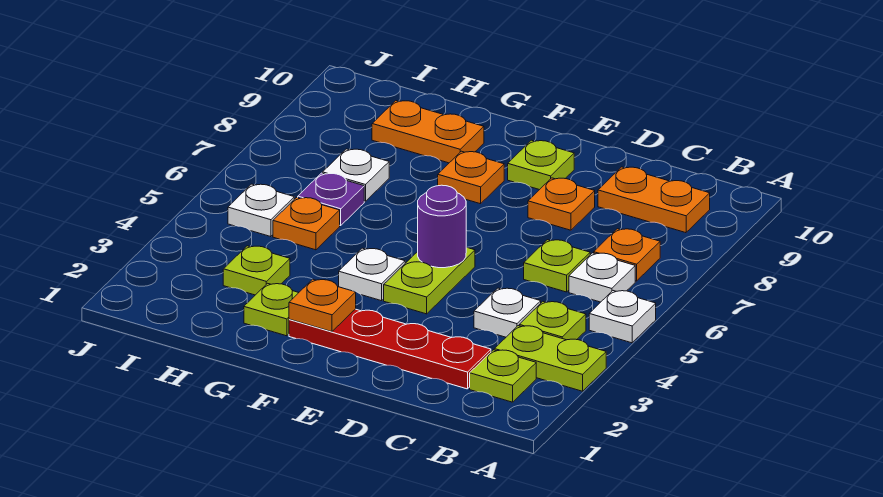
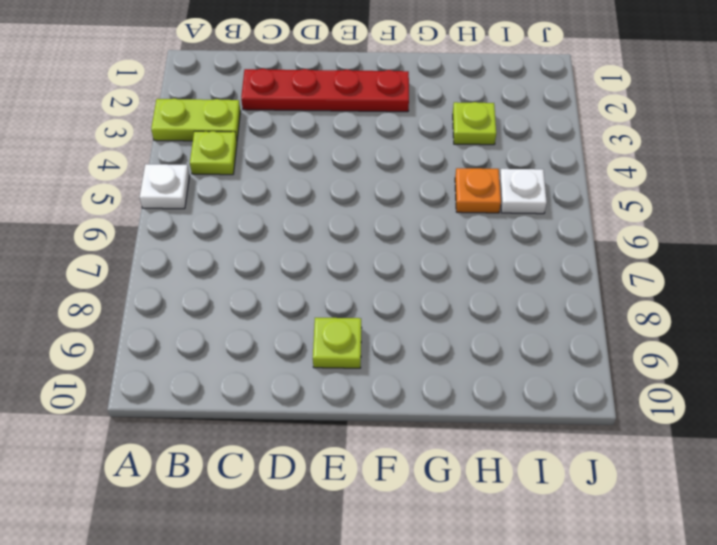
none -> lime 1x1 plate [470,350,536,402]
none -> white 1x1 plate [569,253,635,302]
none -> orange 1x1 plate [594,229,660,281]

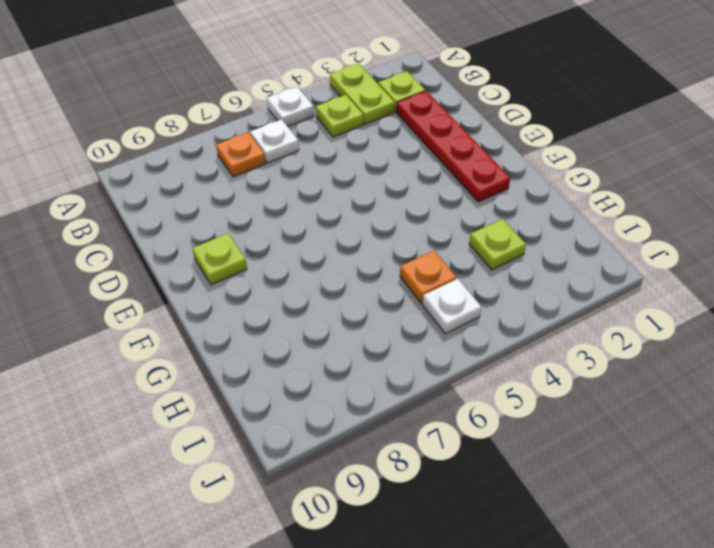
none -> orange 1x2 plate [598,167,710,233]
none -> white 1x1 plate [474,288,541,337]
none -> lime 1x1 plate [524,240,590,292]

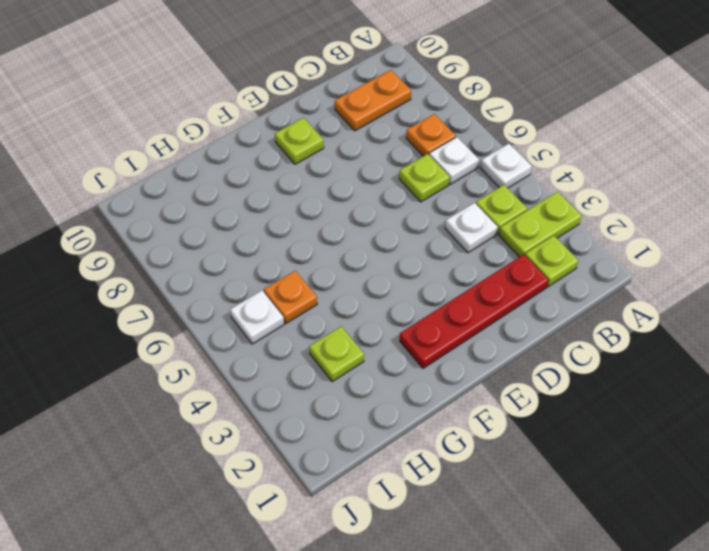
none -> orange 1x1 plate [528,178,595,230]
none -> lime 1x2 plate [384,247,475,314]
none -> white 1x1 plate [339,248,405,301]

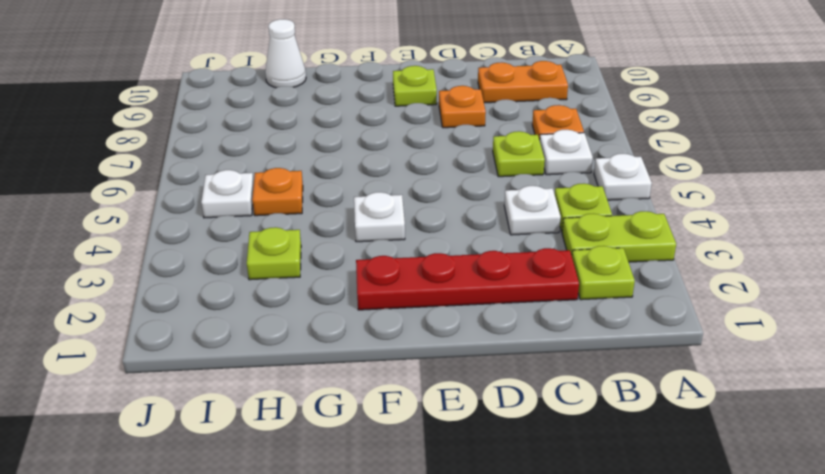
white 1x1 cone [265,19,306,88] -> none
none -> lime 1x2 plate [384,247,475,314]
none -> orange 1x1 plate [438,151,504,204]
none -> lime 1x1 plate [244,283,299,336]

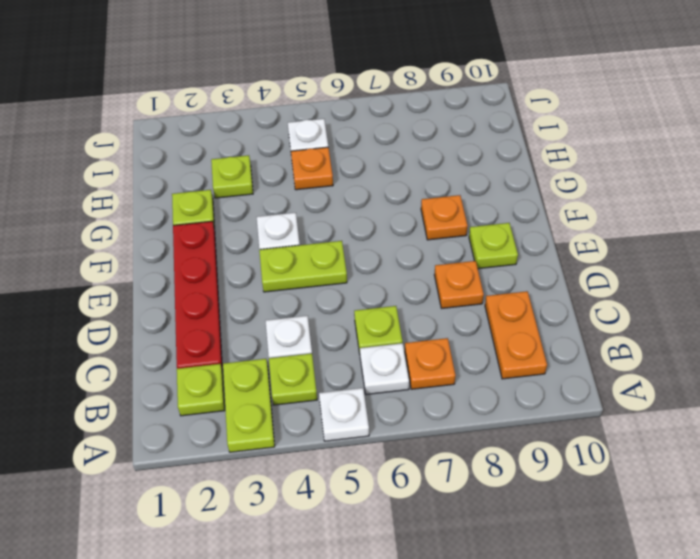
none -> orange 1x2 plate [372,101,484,163]
none -> purple 1x1 plate [298,173,364,226]
none -> white 1x1 plate [323,149,389,201]

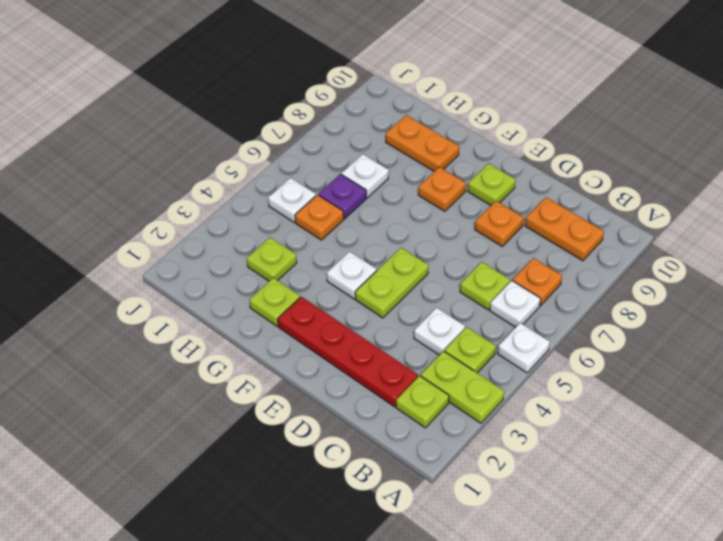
none -> purple 1x1 round brick [418,185,466,268]
none -> orange 1x1 plate [289,279,356,332]

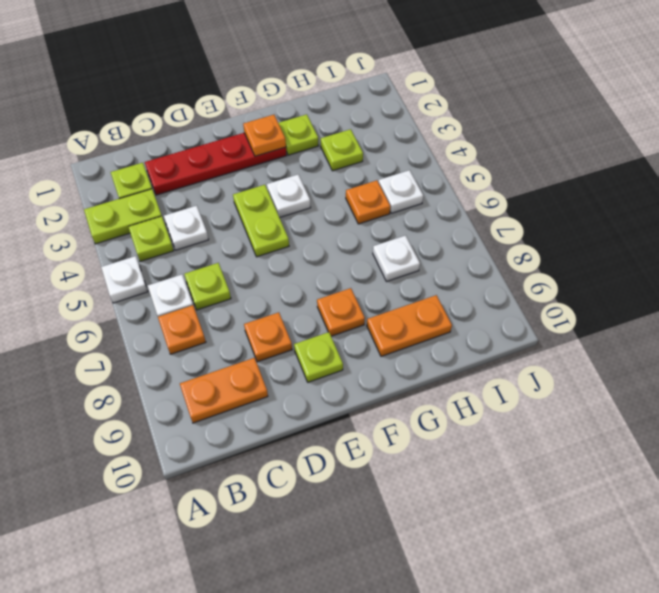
none -> purple 1x1 plate [298,173,364,226]
none -> purple 1x1 round brick [418,185,466,268]

